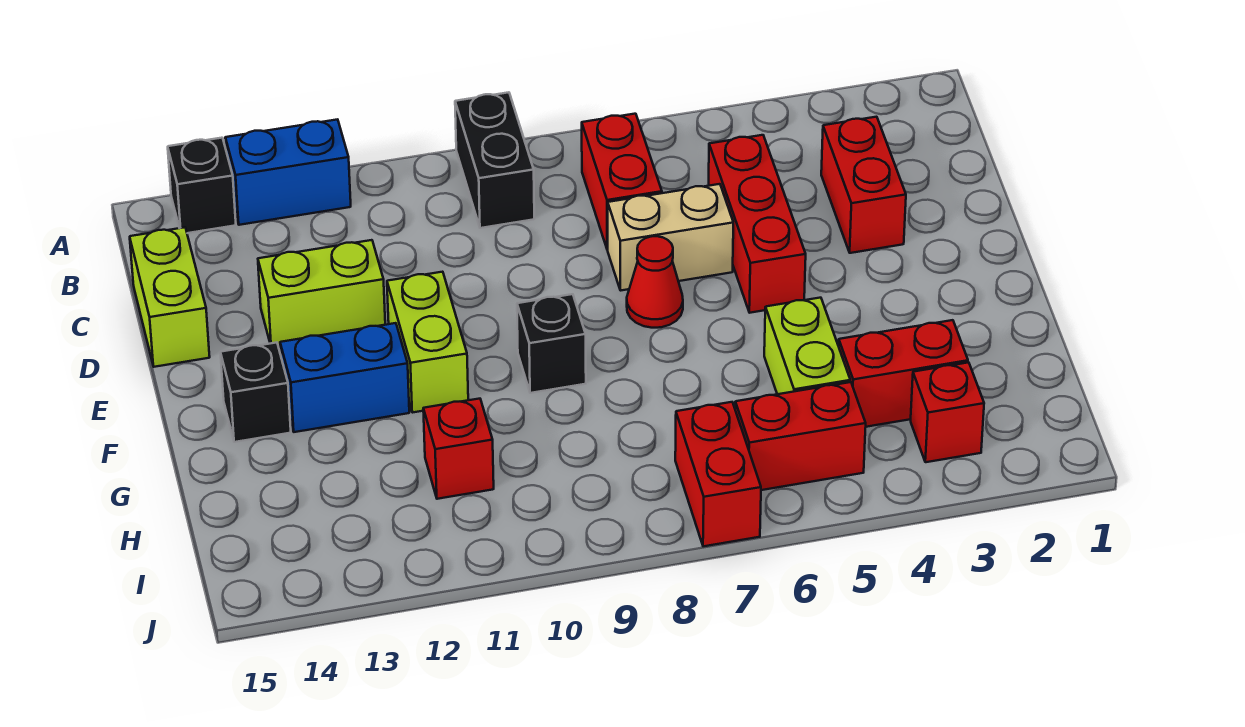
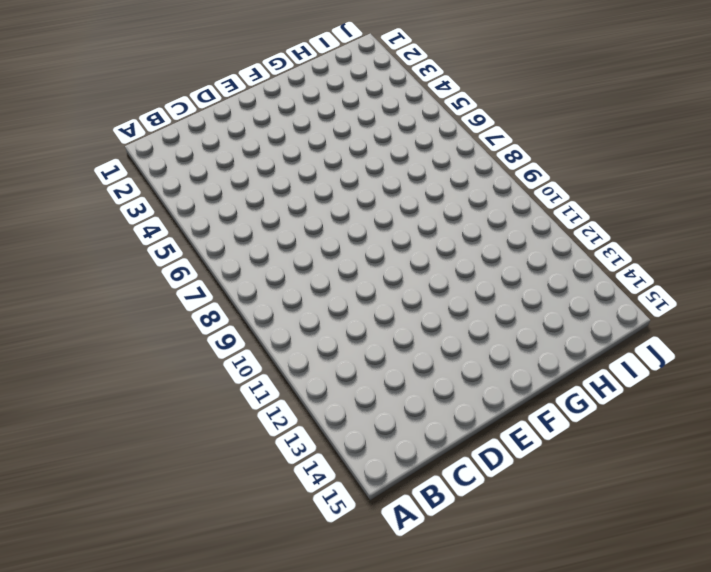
none -> black 1x2 brick [455,92,534,228]
none -> blue 1x2 brick [225,119,351,225]
none -> black 1x1 brick [168,138,236,233]

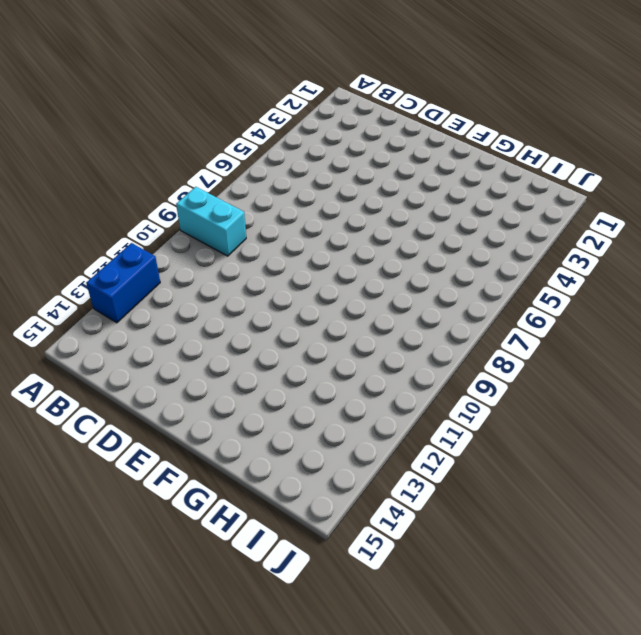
cyan 1x2 brick [176,187,246,256] -> black 1x2 brick [455,92,534,228]
none -> black 1x1 brick [168,138,236,233]
none -> red 1x2 brick [582,114,662,250]
none -> red 1x2 brick [821,117,906,253]

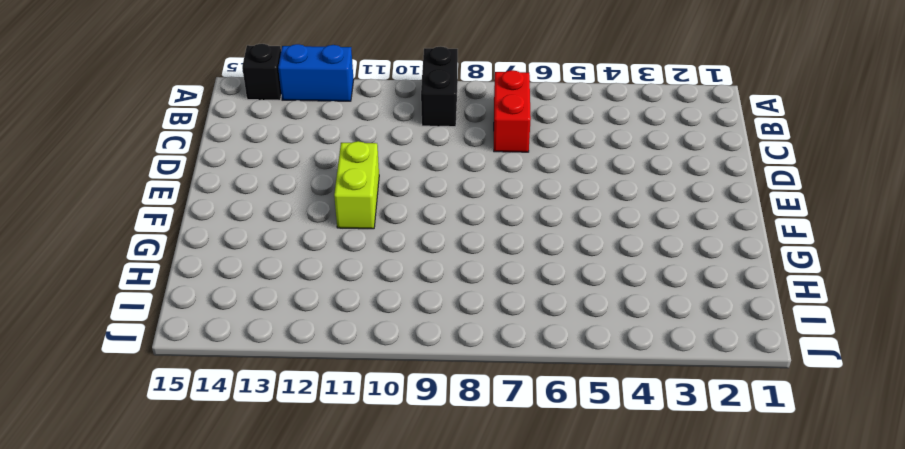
none -> red 1x2 brick [821,117,906,253]
none -> red 1x3 brick [709,135,806,313]
none -> lime 1x2 brick [130,227,210,367]

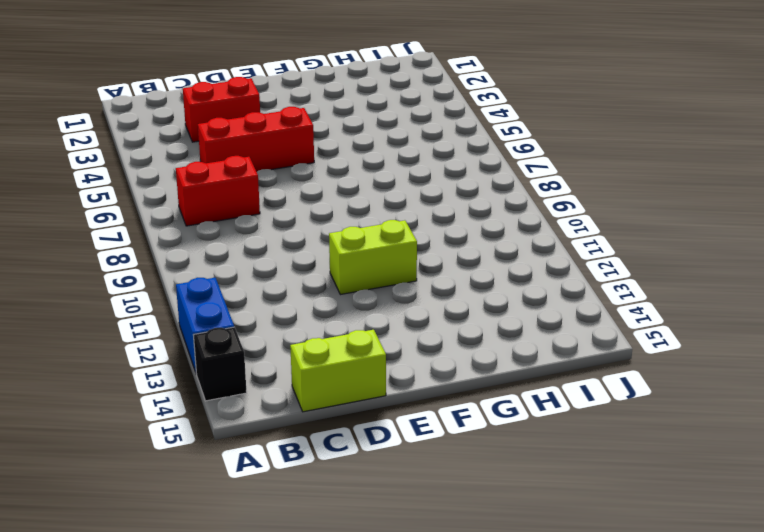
none -> black 1x2 brick [455,92,534,228]
none -> tan 1x2 brick [608,184,733,290]
none -> lime 1x2 brick [258,240,385,347]

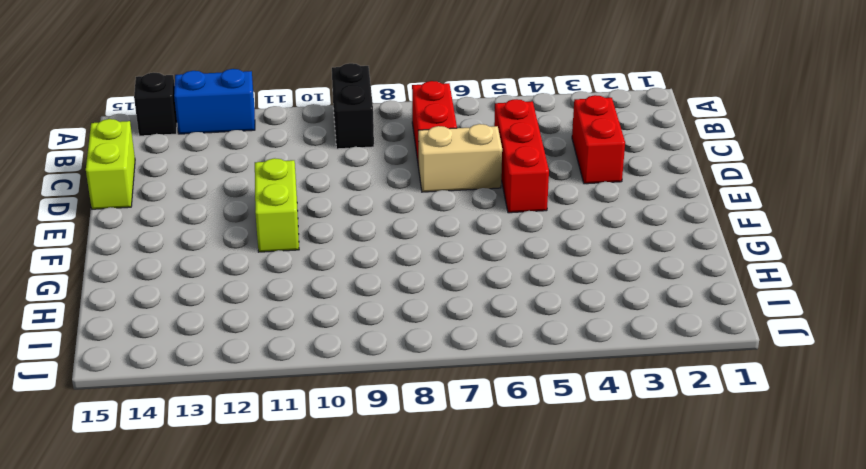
none -> lime 1x2 brick [258,240,385,347]
none -> red 1x1 cone [627,236,683,328]
none -> black 1x1 brick [517,294,586,393]

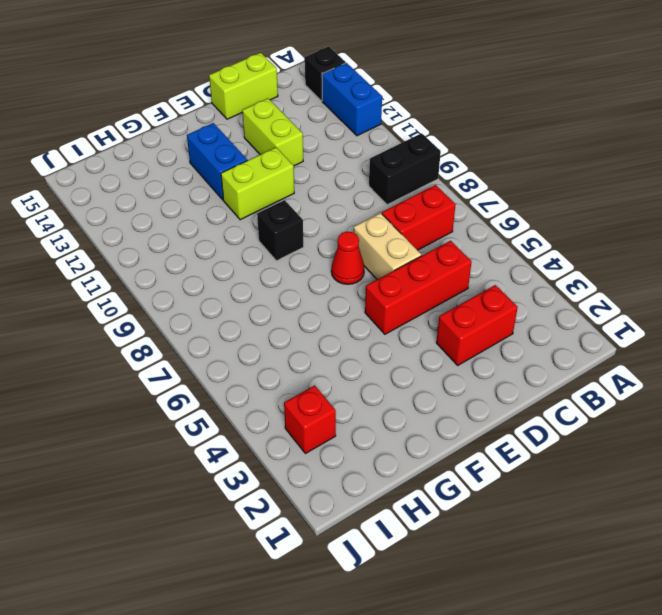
none -> black 1x1 brick [220,343,291,442]
none -> lime 1x2 brick [764,298,850,394]
none -> red 1x2 brick [839,320,968,427]

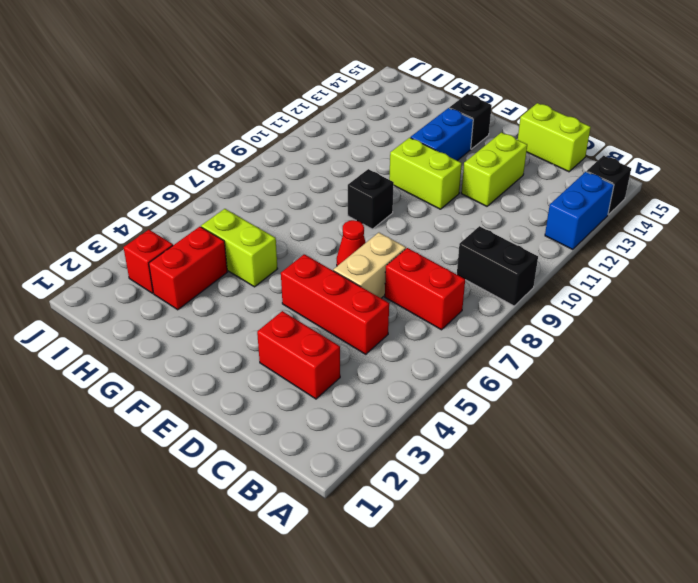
none -> red 1x1 brick [423,399,494,499]
none -> red 1x2 brick [735,382,866,490]
none -> red 1x2 brick [675,402,761,546]

